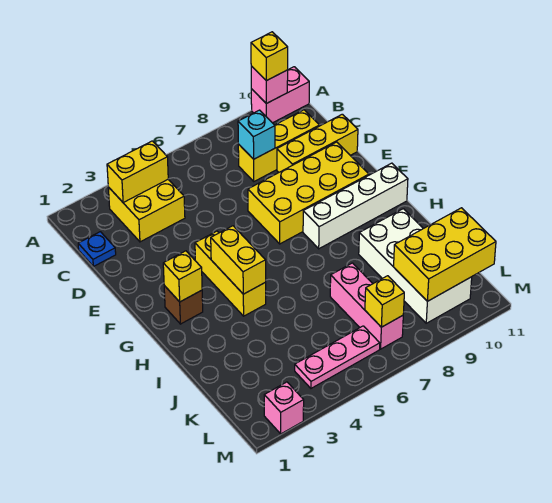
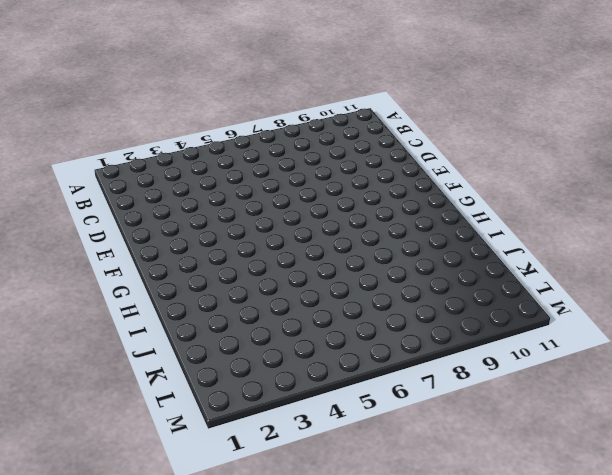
none -> pink 1x2 brick [251,67,309,123]
none -> yellow 2x2 brick [108,180,185,242]
none -> blue 1x1 plate [78,232,116,266]

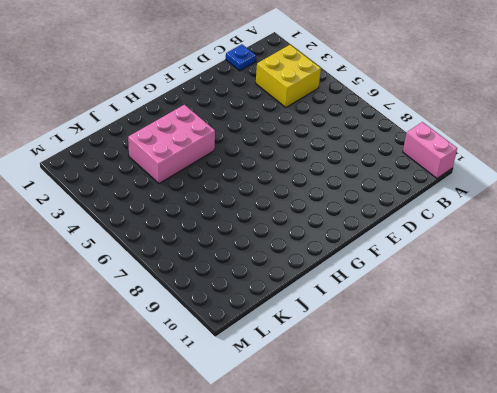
pink 2x3 brick [128,105,215,184] -> yellow 1x3 brick [195,231,266,316]
none -> yellow 1x3 brick [238,110,320,181]
none -> yellow 1x3 brick [277,114,358,172]
none -> yellow 2x4 brick [248,142,369,244]

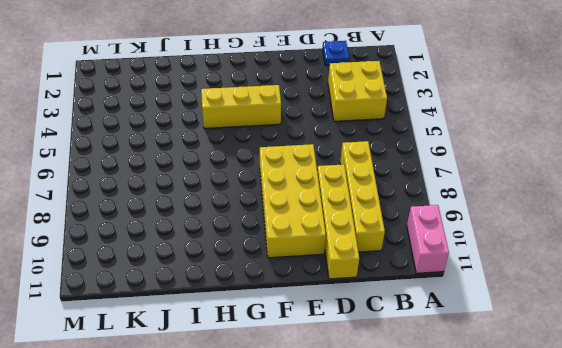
yellow 1x4 brick [340,141,385,252] -> yellow 1x3 brick [238,110,320,181]
yellow 1x4 brick [317,164,359,279] -> yellow 1x3 brick [277,114,358,172]
none -> brown 1x1 brick [164,286,203,324]
none -> white 1x4 brick [303,163,408,249]
none -> white 2x4 brick [359,209,472,323]

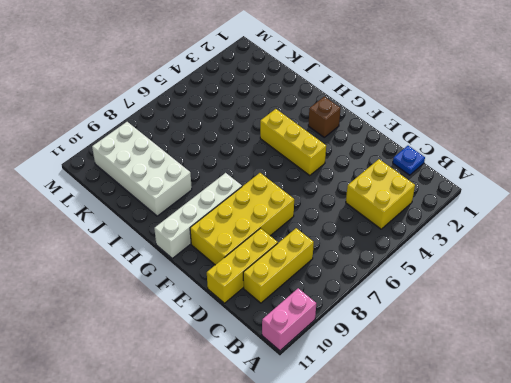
none -> pink 1x3 brick [330,263,403,349]
none -> pink 1x3 plate [295,326,380,388]
none -> pink 1x1 brick [264,382,304,434]

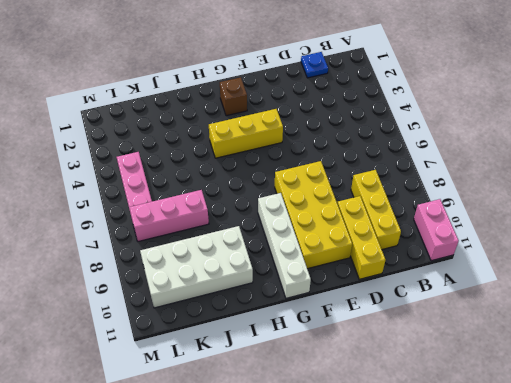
none -> yellow 2x2 brick [108,180,185,242]
none -> pink 1x1 brick [264,382,304,434]
none -> pink 1x1 brick [251,66,288,104]

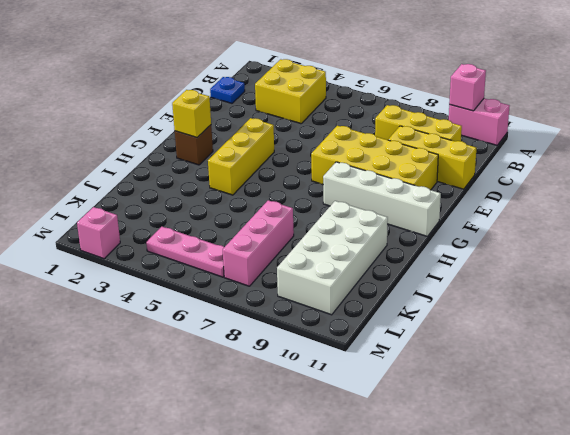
none -> yellow 1x2 brick [107,141,168,203]
none -> cyan 1x1 brick [238,110,275,159]
none -> yellow 1x2 brick [211,226,266,294]

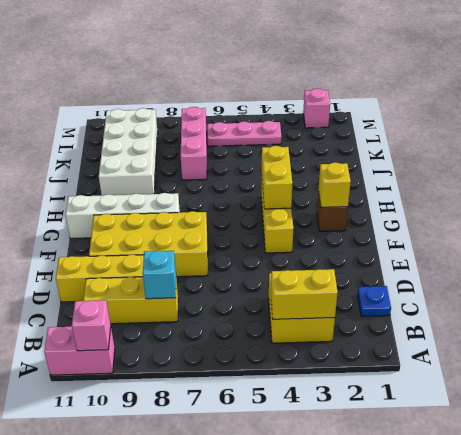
none -> yellow 2x3 brick [394,208,496,301]
none -> yellow 1x1 brick [365,276,404,327]
none -> yellow 1x1 brick [251,32,288,81]

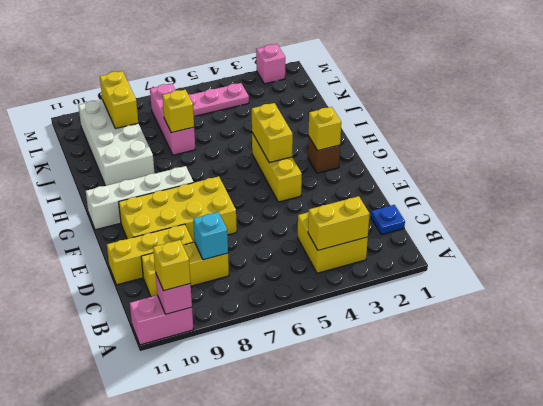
yellow 1x1 brick [162,90,194,133] -> yellow 1x1 brick moved to [365,276,404,327]
yellow 1x2 brick [100,71,138,129] -> yellow 2x3 brick [394,208,496,301]

